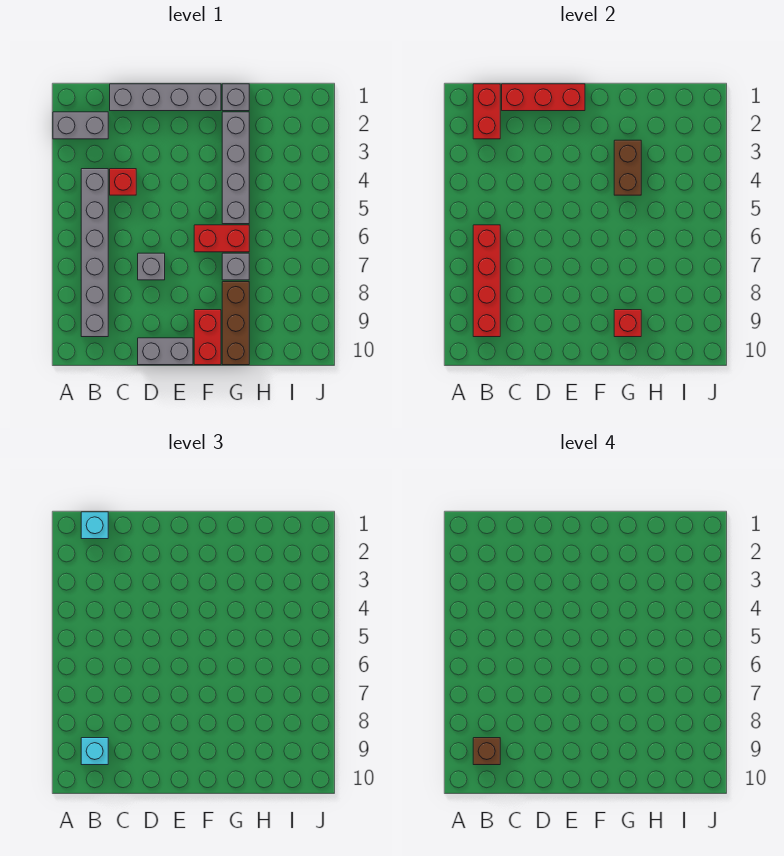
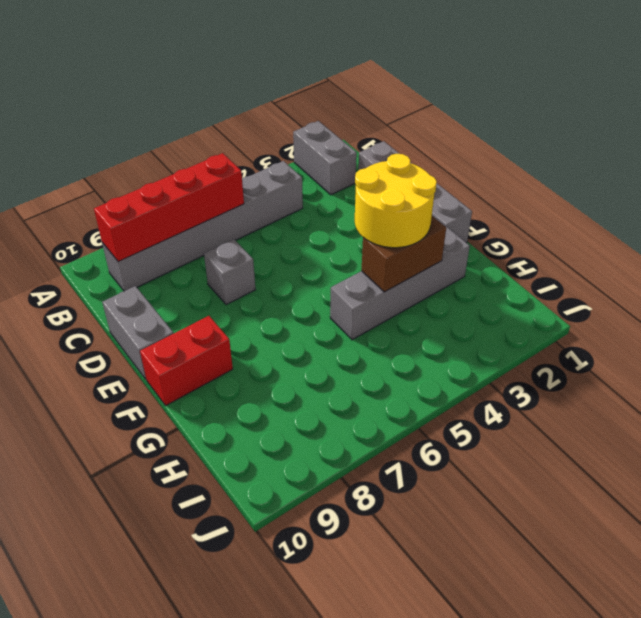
yellow 2x2 round brick [355,154,437,248] -> none
none -> red 1x1 brick [110,169,136,195]
none -> red 1x2 brick [194,225,249,252]
none -> grey 1x1 brick [222,84,249,111]

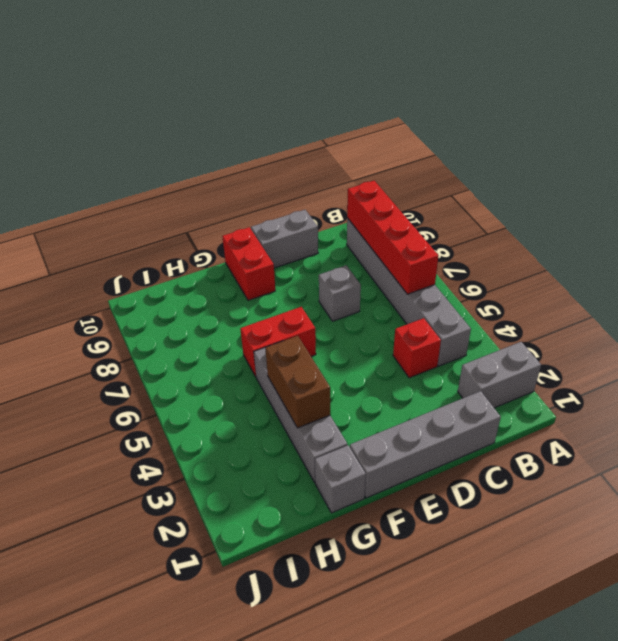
none -> grey 1x1 brick [222,253,249,280]
none -> brown 1x3 brick [222,282,249,365]
none -> red 1x2 brick [473,84,500,139]

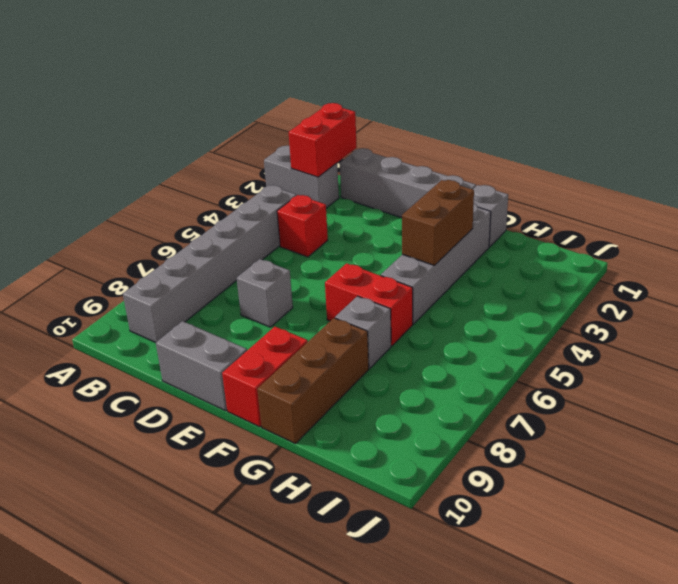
none -> red 1x4 brick [473,225,500,337]
none -> red 1x3 brick [502,84,585,111]
none -> red 1x1 brick [614,310,641,337]

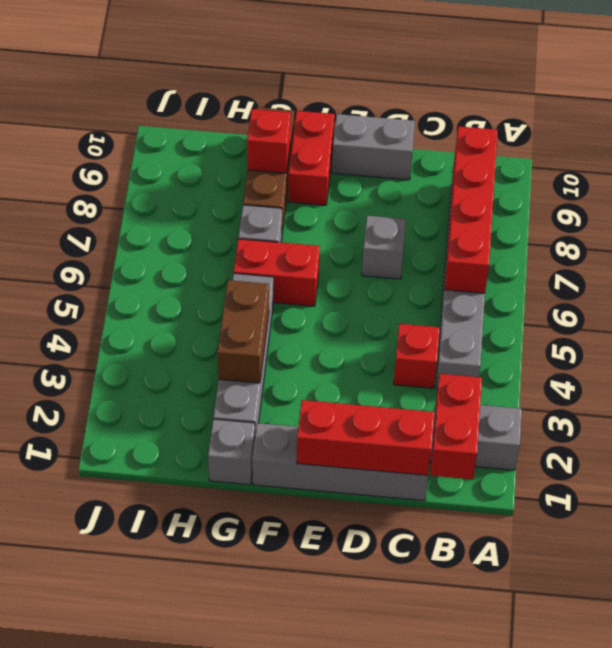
none -> cyan 1x1 brick [81,512,108,539]
none -> cyan 1x1 brick [81,738,108,765]
none -> brown 1x1 brick [473,738,500,765]

